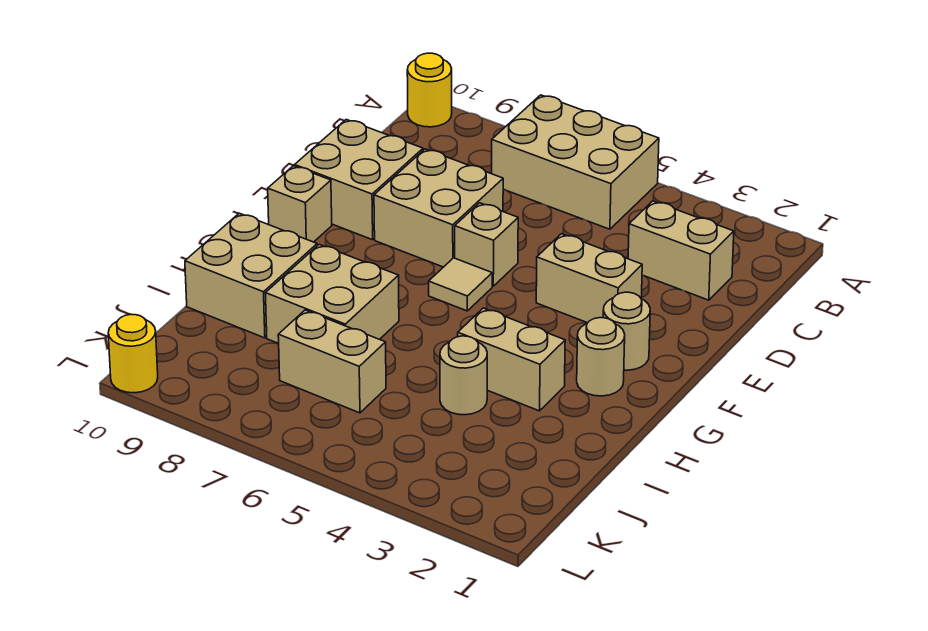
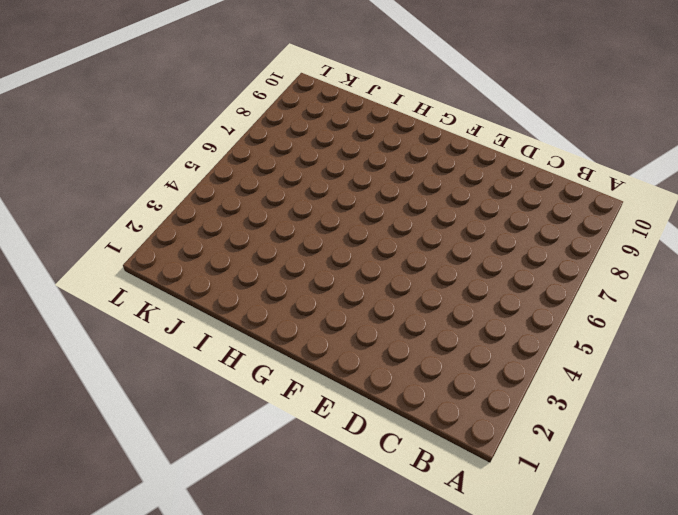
none -> tan 2x3 brick [492,95,659,229]
none -> yellow 1x1 round brick [407,53,452,127]
none -> tan 1x2 brick [628,201,734,300]

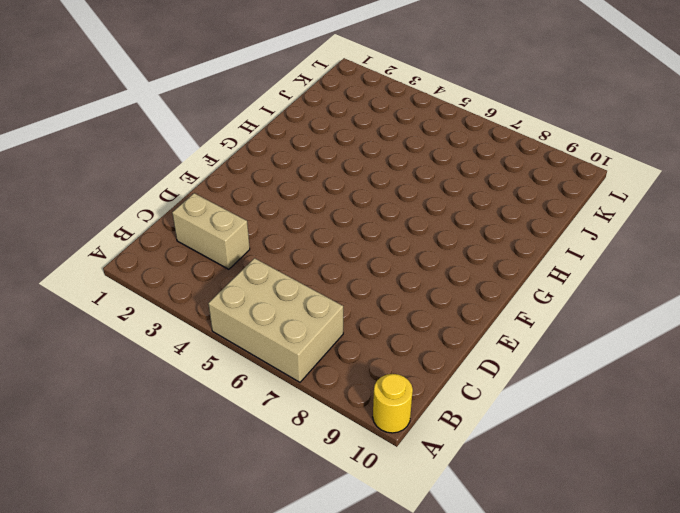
none -> tan 2x2 brick [374,149,503,267]
none -> tan 2x2 brick [295,119,423,240]
none -> tan 1x2 brick [536,234,642,323]

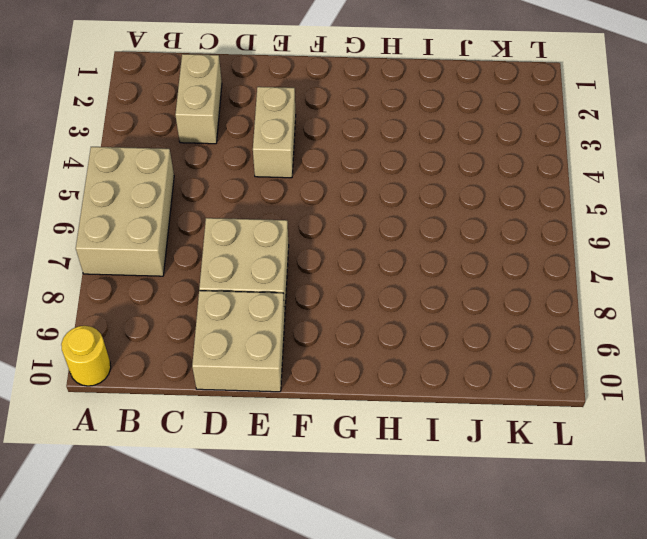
none -> tan 1x1 brick [455,203,518,286]
none -> tan 1x1 round brick [603,292,650,370]
none -> tan 1x1 tile [429,258,492,311]

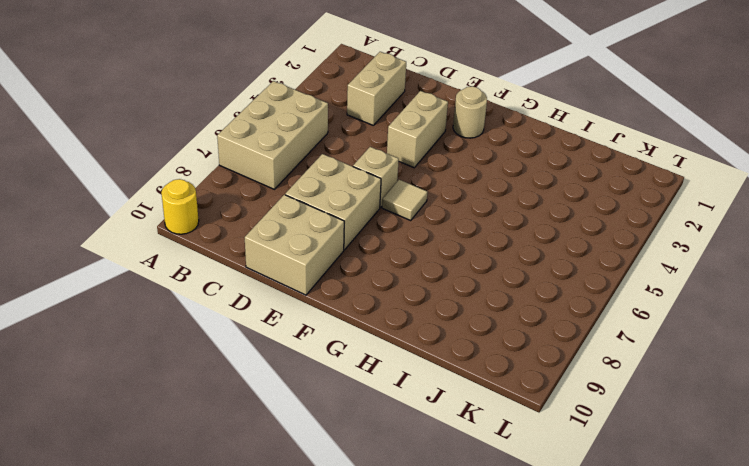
none -> tan 1x1 brick [268,166,332,242]
none -> tan 1x1 round brick [577,318,625,396]
none -> tan 1x2 brick [458,308,565,411]

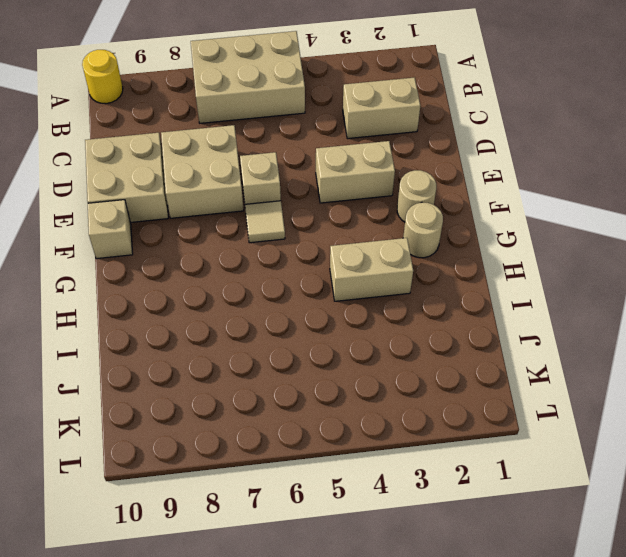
none -> tan 2x2 brick [266,244,399,344]
none -> tan 2x2 brick [185,213,317,338]
none -> tan 1x1 round brick [440,336,487,415]

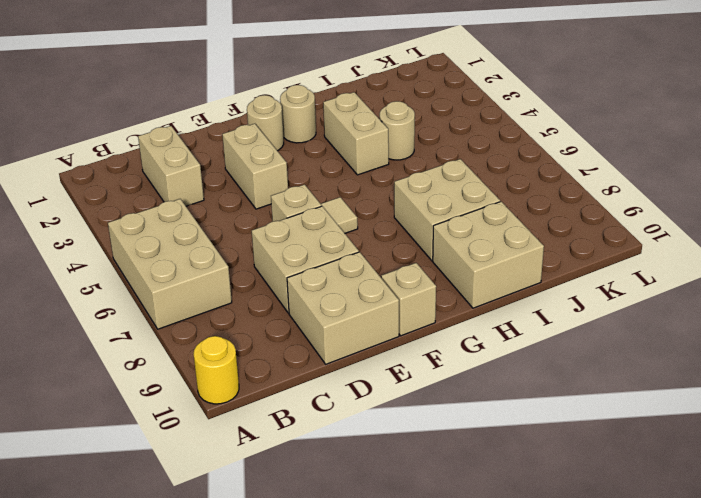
none -> tan 1x2 brick [278,310,386,413]
none -> yellow 1x1 round brick [108,314,158,393]

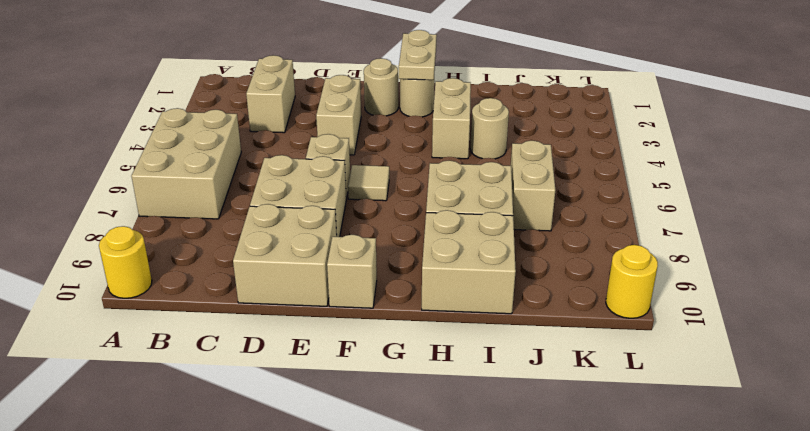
tan 1x2 plate [399,30,437,80] -> none

